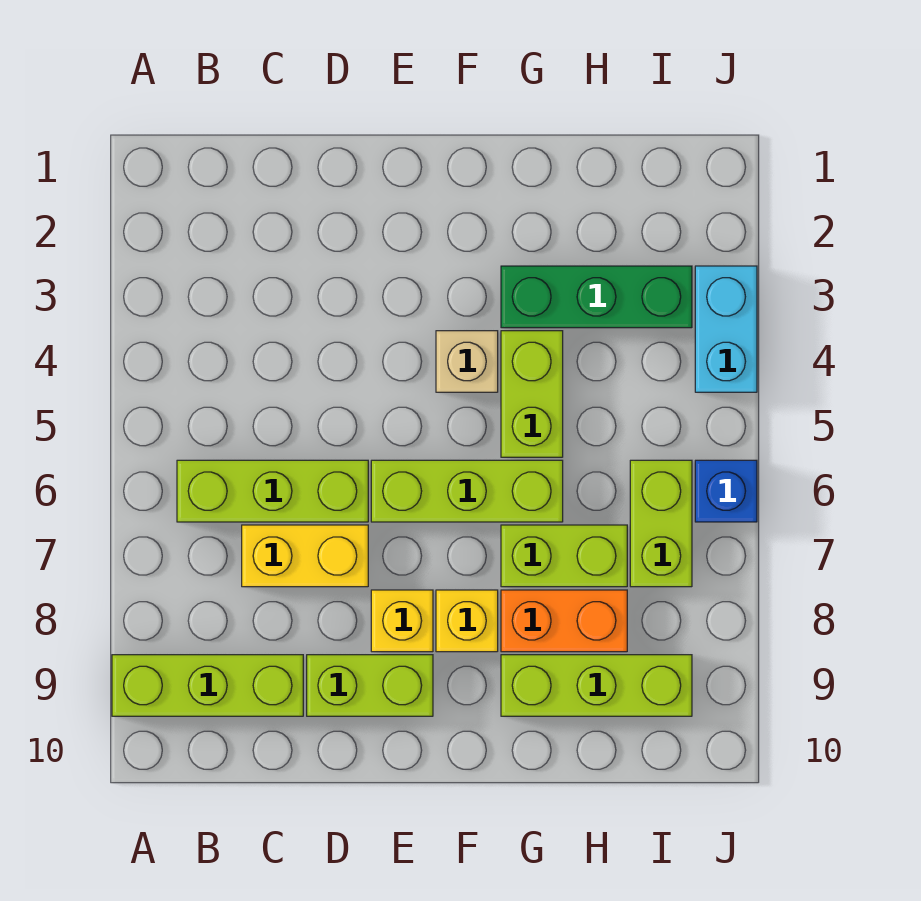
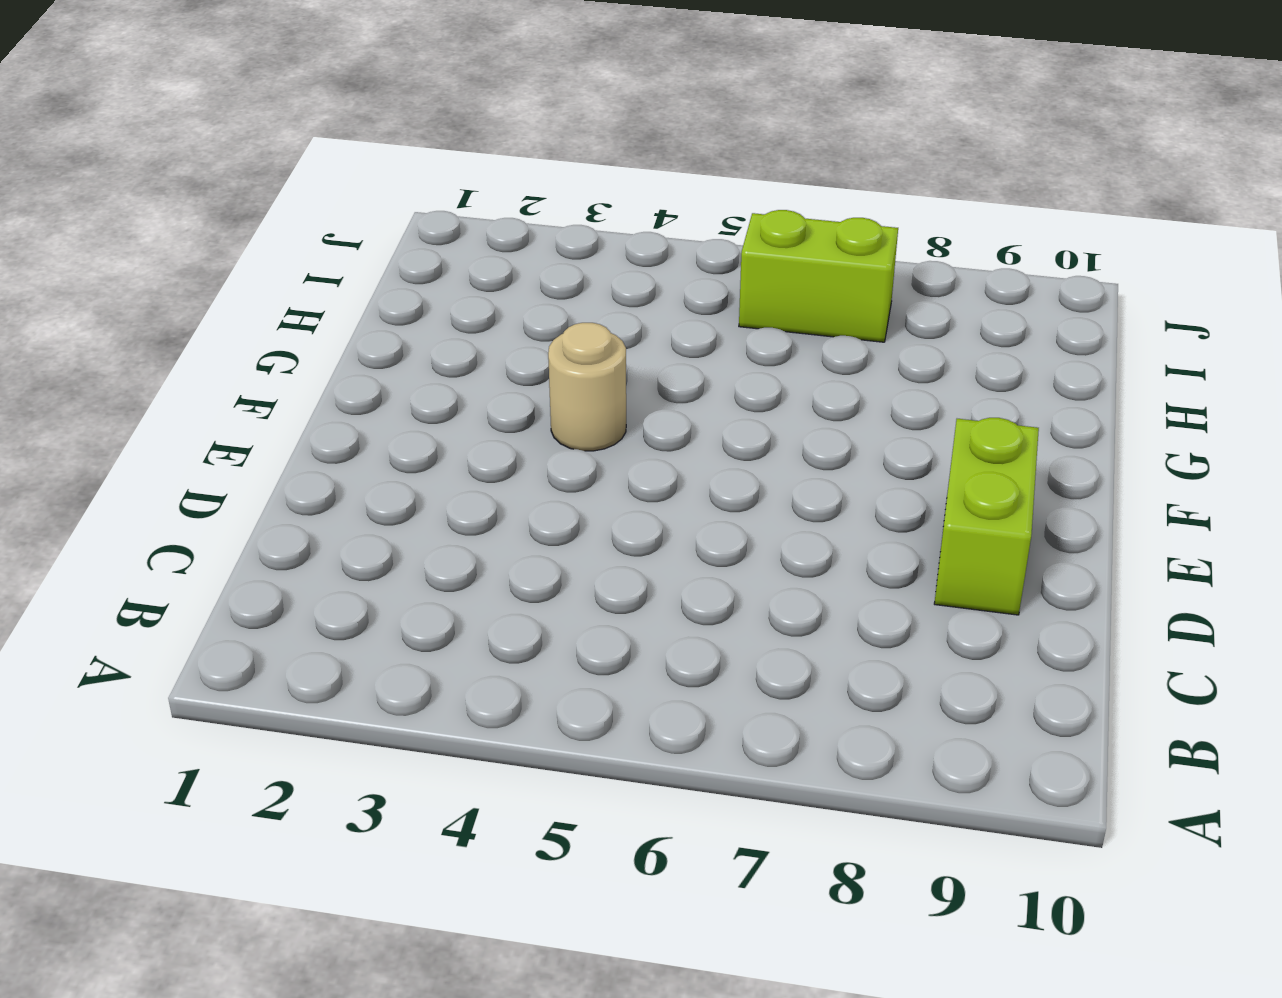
tan 1x1 round brick [548,323,626,451] -> tan 1x1 brick [436,331,498,392]
none -> lime 1x3 brick [112,655,303,716]
none -> lime 1x3 brick [177,460,368,522]
none -> yellow 1x2 brick [242,525,368,587]

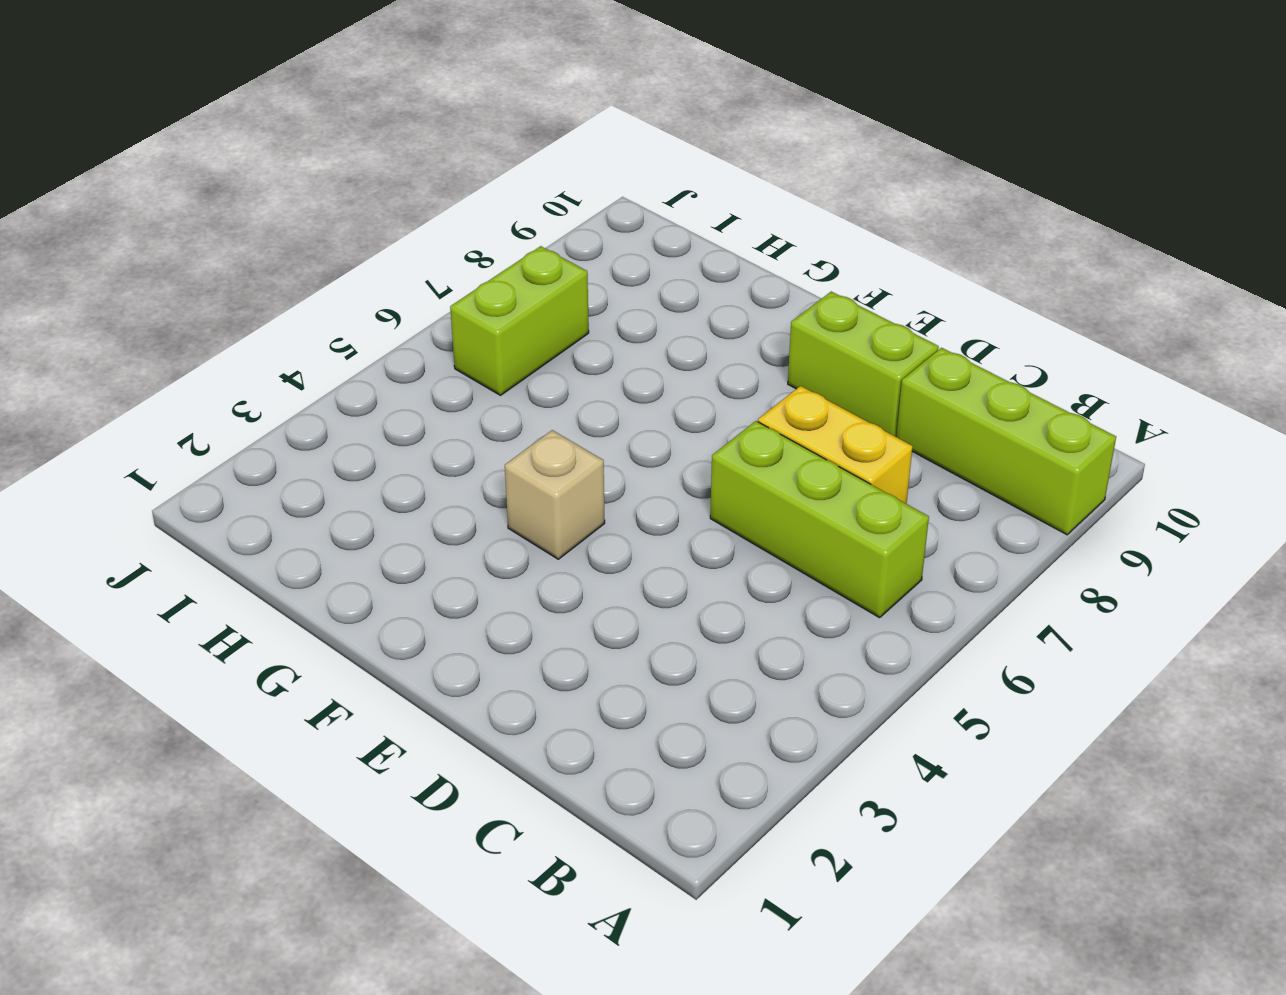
none -> lime 1x3 brick [371,460,563,522]
none -> yellow 1x1 brick [371,590,433,652]
none -> yellow 1x1 brick [436,590,498,652]

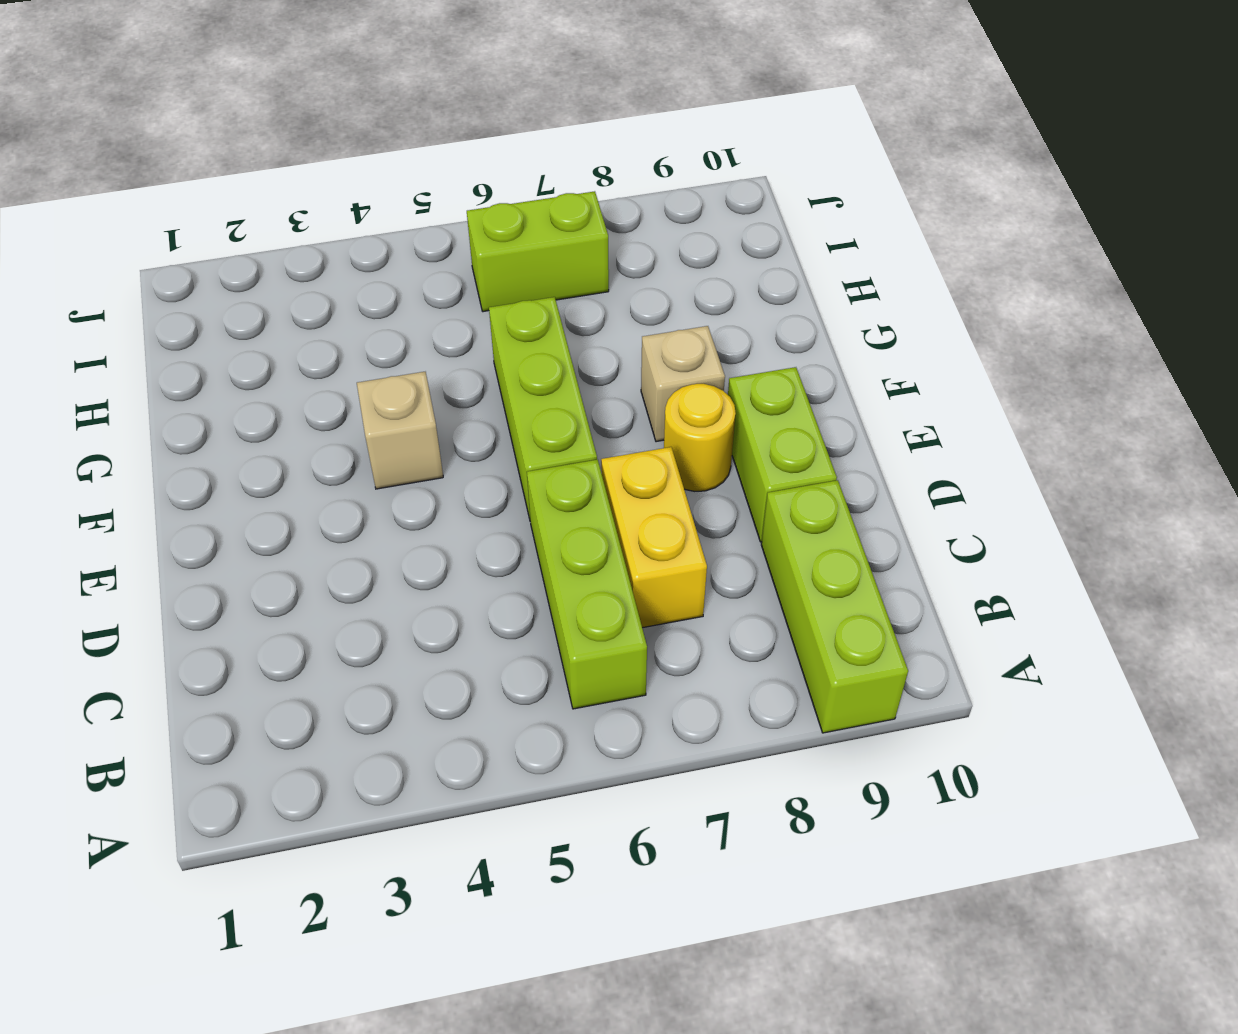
yellow 1x1 round brick [664,384,736,491] -> yellow 1x1 brick [371,590,433,652]
tan 1x1 brick [641,326,725,442] -> yellow 1x1 brick [436,590,498,652]
none -> green 1x3 brick [501,266,692,328]
none -> lime 1x2 brick [501,331,563,457]
none -> lime 1x2 brick [501,525,627,587]

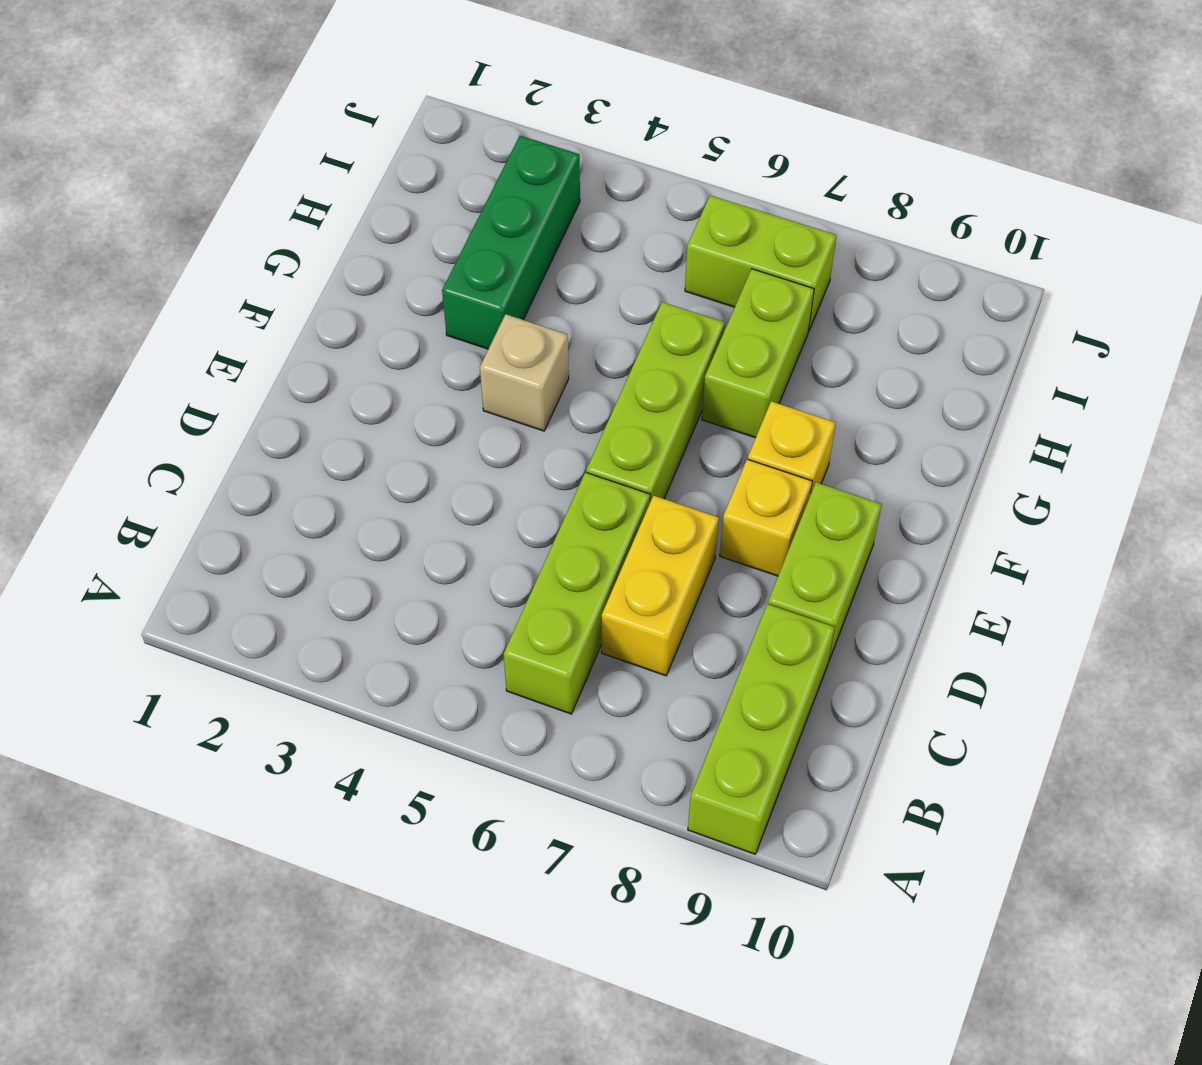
none -> lime 1x2 brick [501,331,563,457]
none -> orange 1x2 brick [501,590,627,652]
none -> lime 1x3 brick [501,655,692,716]

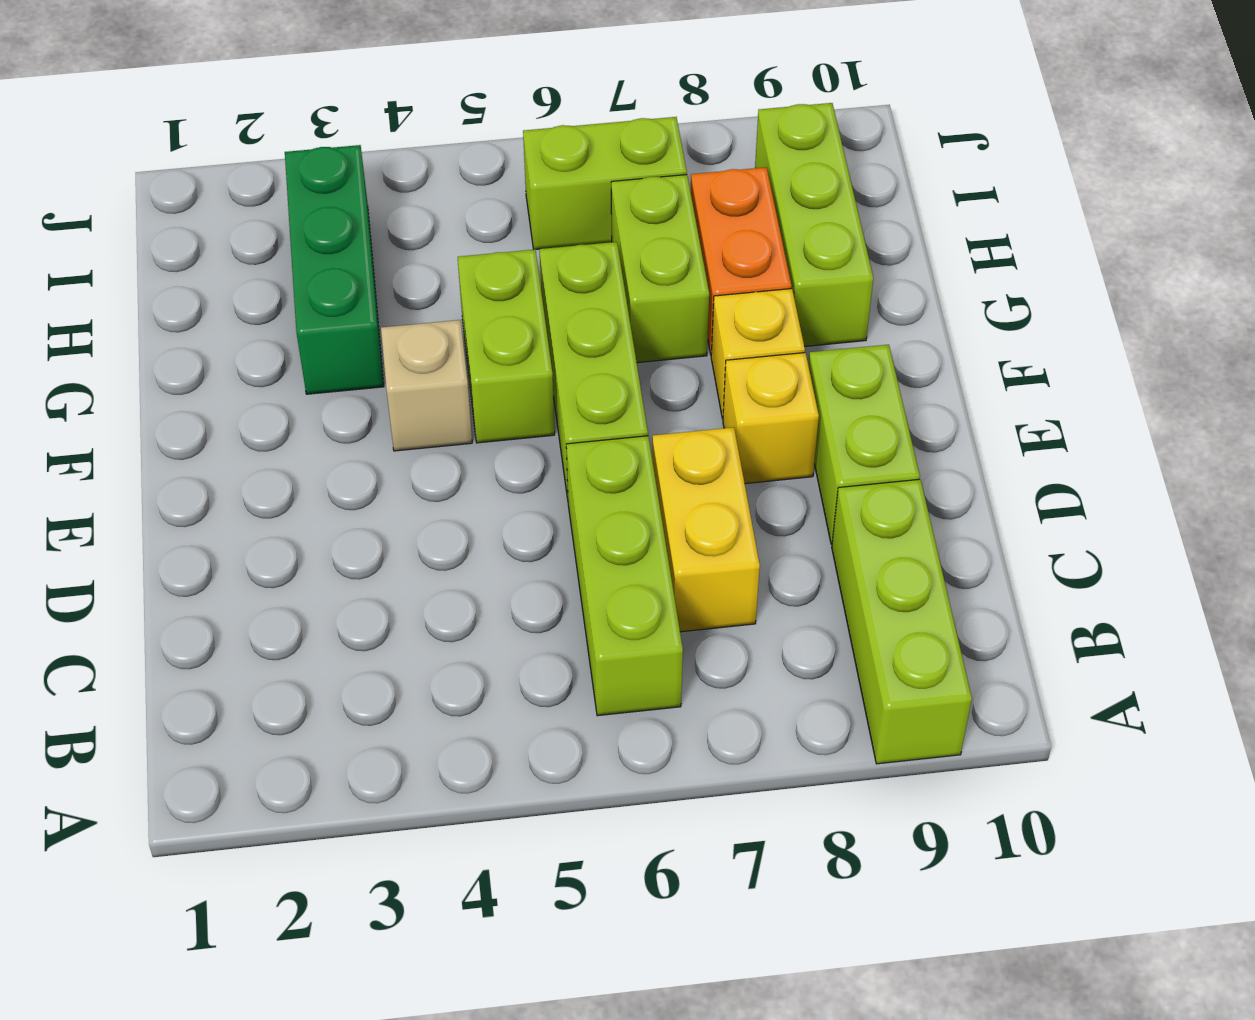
lime 1x2 brick [458,249,555,443] -> lime 1x2 brick turned to [501,331,563,457]
none -> cyan 1x2 brick [695,266,757,392]
none -> blue 1x1 brick [695,460,757,522]

